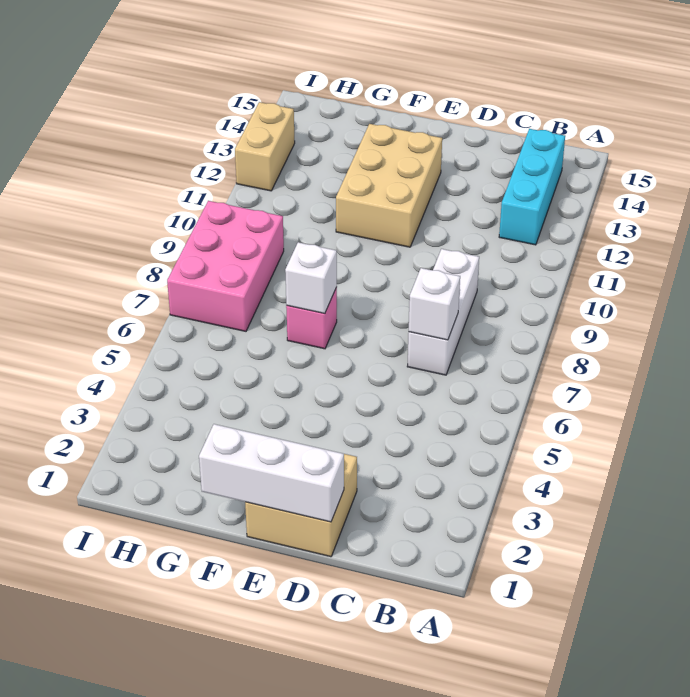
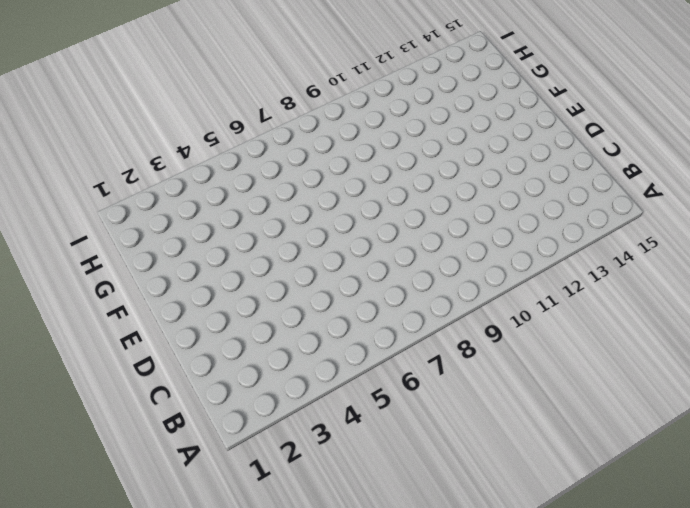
none -> cyan 1x3 brick [499,129,565,245]
none -> white 1x3 brick [407,249,479,375]

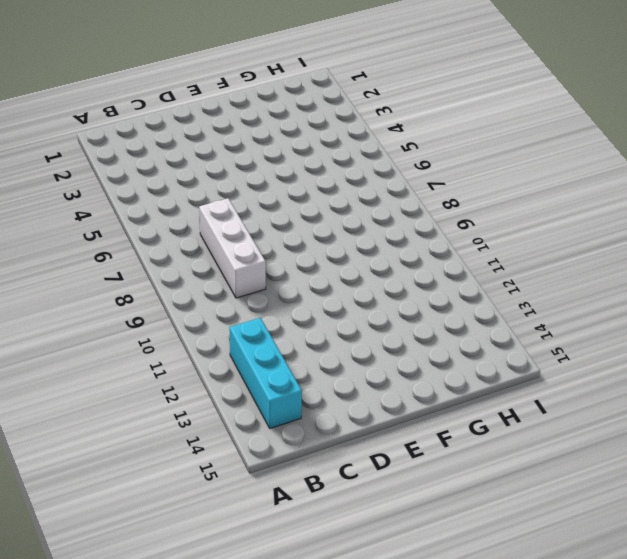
none -> tan 2x2 brick [245,454,357,557]
none -> tan 2x3 brick [336,124,442,247]

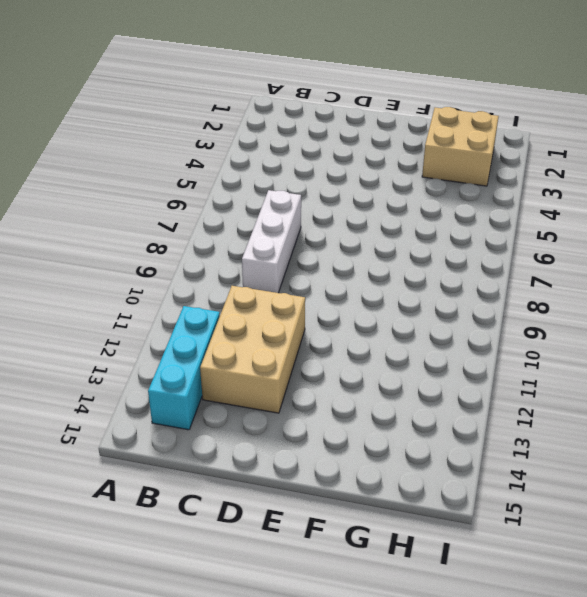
tan 2x3 brick [200,286,305,413] -> tan 2x3 brick moved to [336,124,442,247]
tan 2x2 brick [422,107,499,186] -> tan 2x2 brick moved to [245,454,357,557]
none -> pink 1x1 brick [286,288,337,349]
none -> pink 2x3 brick [167,201,284,331]

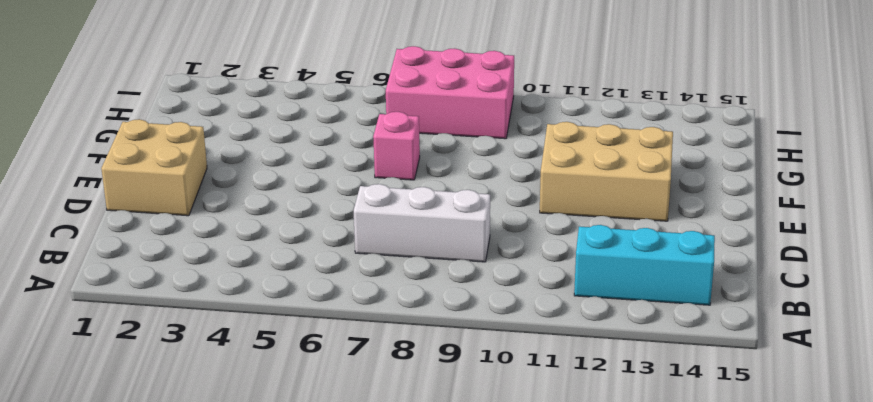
none -> tan 1x2 brick [235,102,295,191]
none -> white 1x1 brick [409,268,460,340]

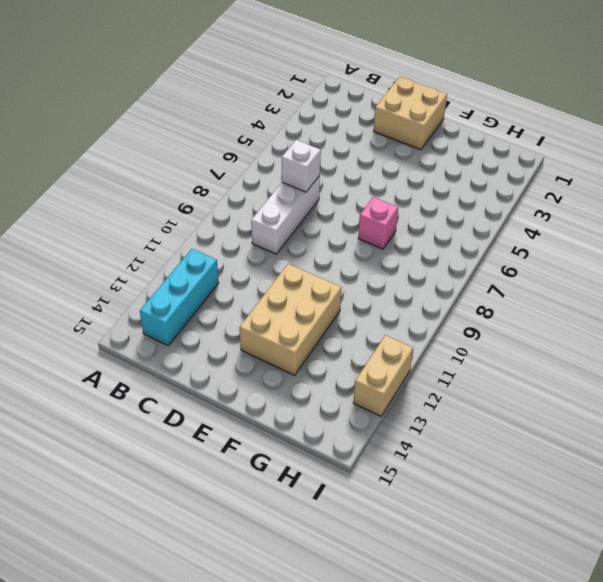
none -> pink 2x3 brick [167,201,284,331]
none -> white 1x3 brick [199,424,344,522]

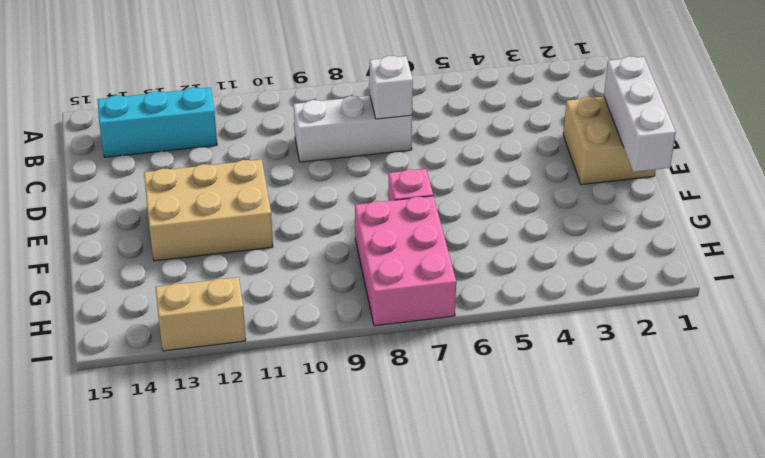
pink 2x3 brick [355,196,456,326] -> pink 2x3 brick turned to [167,201,284,331]
none -> white 1x1 brick [285,242,337,313]

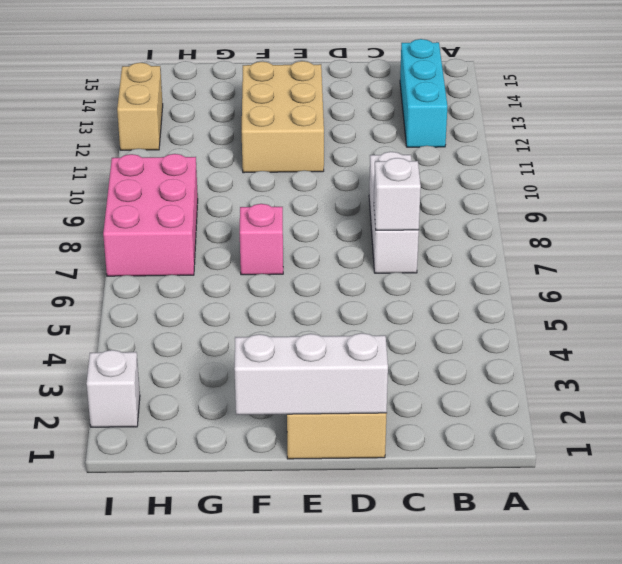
white 1x1 brick [86,350,140,427] -> white 1x1 brick moved to [285,242,337,313]

